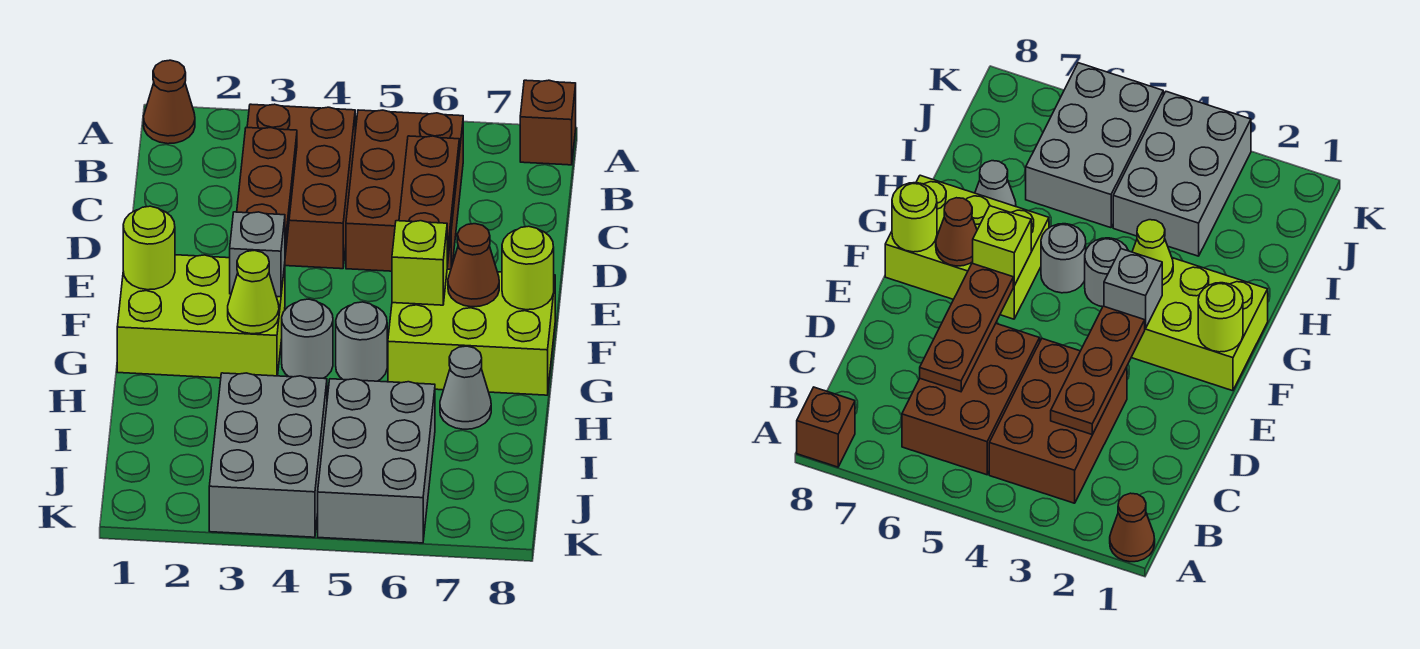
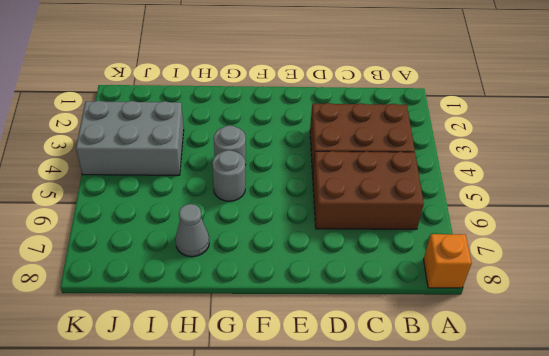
orange 1x1 brick [423,234,472,288] -> brown 1x1 brick [520,80,576,165]
none -> brown 1x1 cone [144,60,195,144]
none -> lime 2x3 brick [117,255,285,378]
none -> lime 2x3 brick [388,269,555,395]

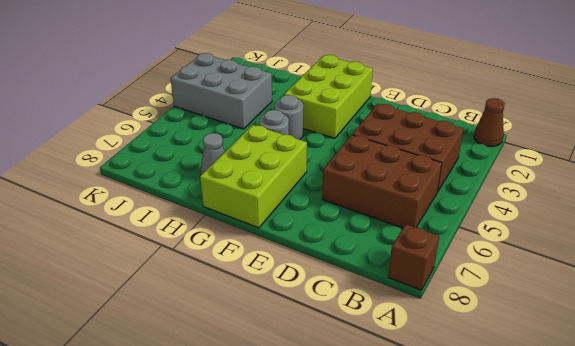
none -> grey 2x3 brick [318,379,435,543]
none -> brown 1x3 plate [237,128,297,255]
none -> brown 1x3 plate [399,136,459,266]

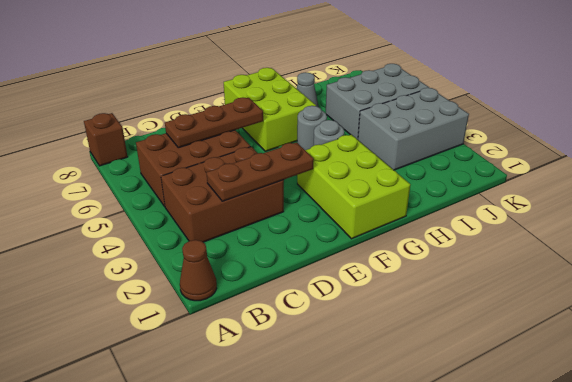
none -> lime 1x1 round brick [123,206,175,290]
none -> grey 1x1 brick [230,212,285,297]
none -> lime 1x1 brick [392,221,447,305]

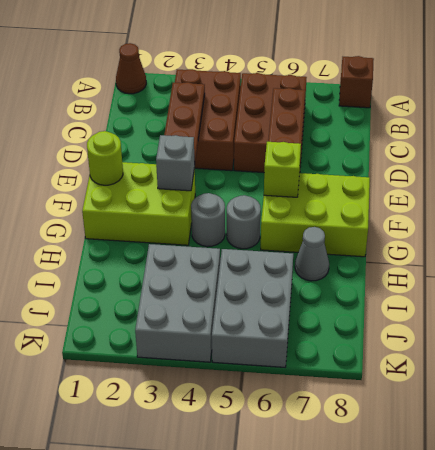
none -> brown 1x1 cone [448,224,499,307]
none -> lime 1x1 round brick [502,226,554,310]
none -> lime 1x1 cone [228,250,279,334]

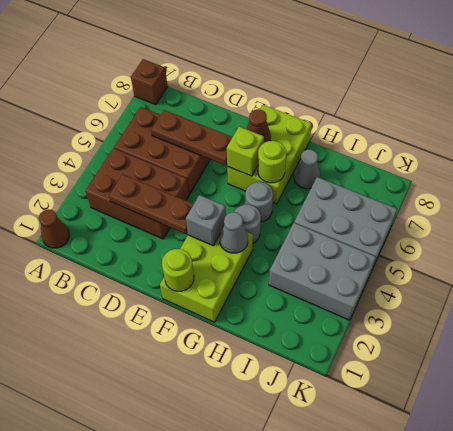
grey 1x1 cone [220,212,248,253] -> lime 1x1 cone [228,250,279,334]
lime 1x1 round brick [258,141,286,183] -> lime 1x1 round brick moved to [502,226,554,310]

